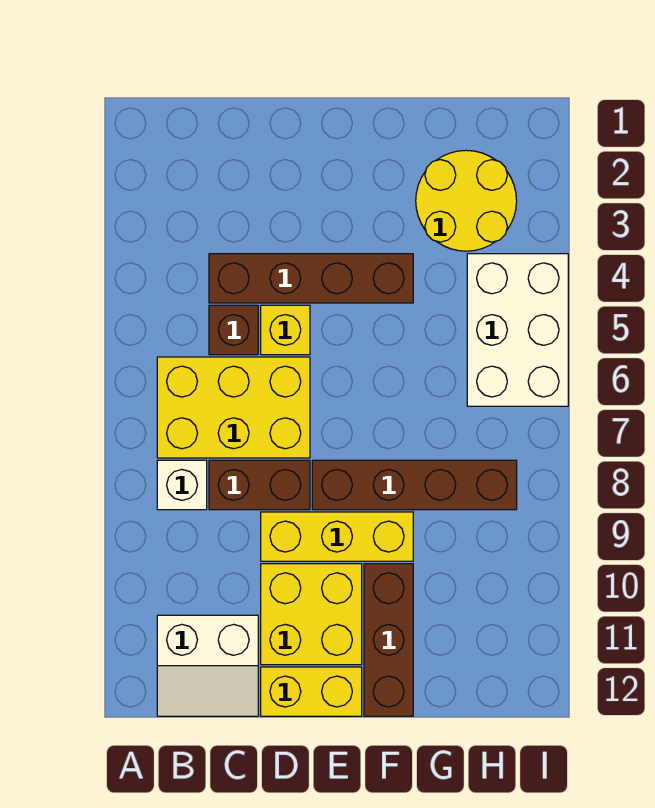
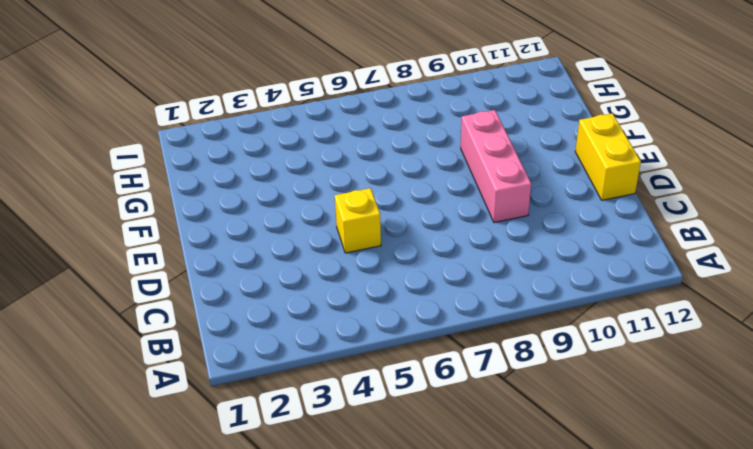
pink 1x3 brick [461,110,531,223] -> yellow 1x3 brick [261,512,413,561]
none -> yellow 2x3 brick [157,357,310,458]
none -> white 1x1 brick [157,460,207,510]
none -> white 2x2 slope [157,615,258,716]

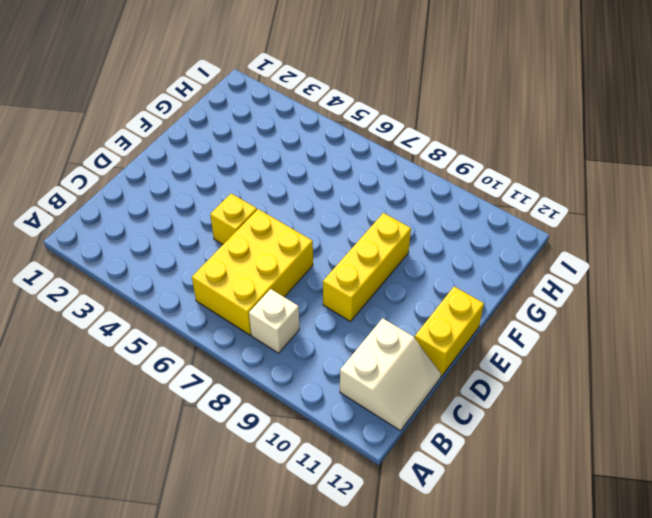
none -> brown 1x4 brick [209,254,413,303]
none -> brown 1x1 brick [209,305,258,355]
none -> brown 1x2 brick [209,460,310,510]

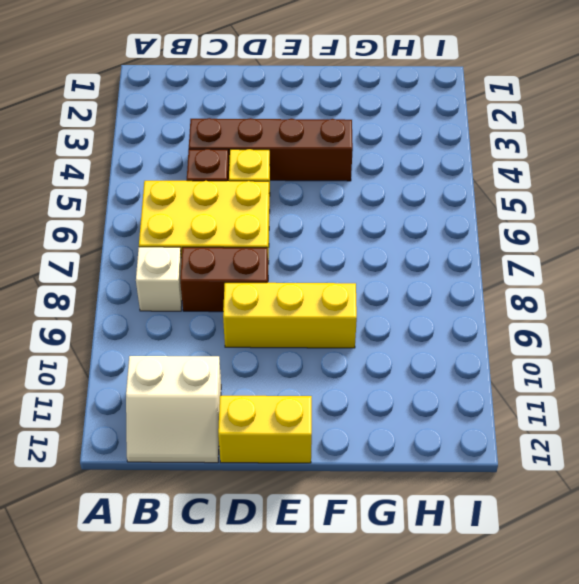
none -> yellow 2x2 brick [261,564,362,665]
none -> brown 1x4 brick [312,460,517,510]
none -> brown 1x3 brick [364,564,413,716]

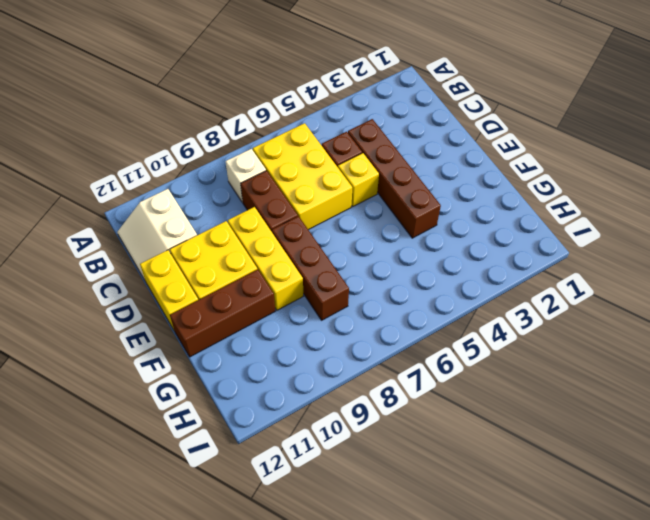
brown 1x3 brick [272,216,349,320] -> brown 1x4 brick [312,460,517,510]
none -> yellow 2x2 round brick [416,150,517,251]
none -> white 2x3 brick [467,254,568,406]

